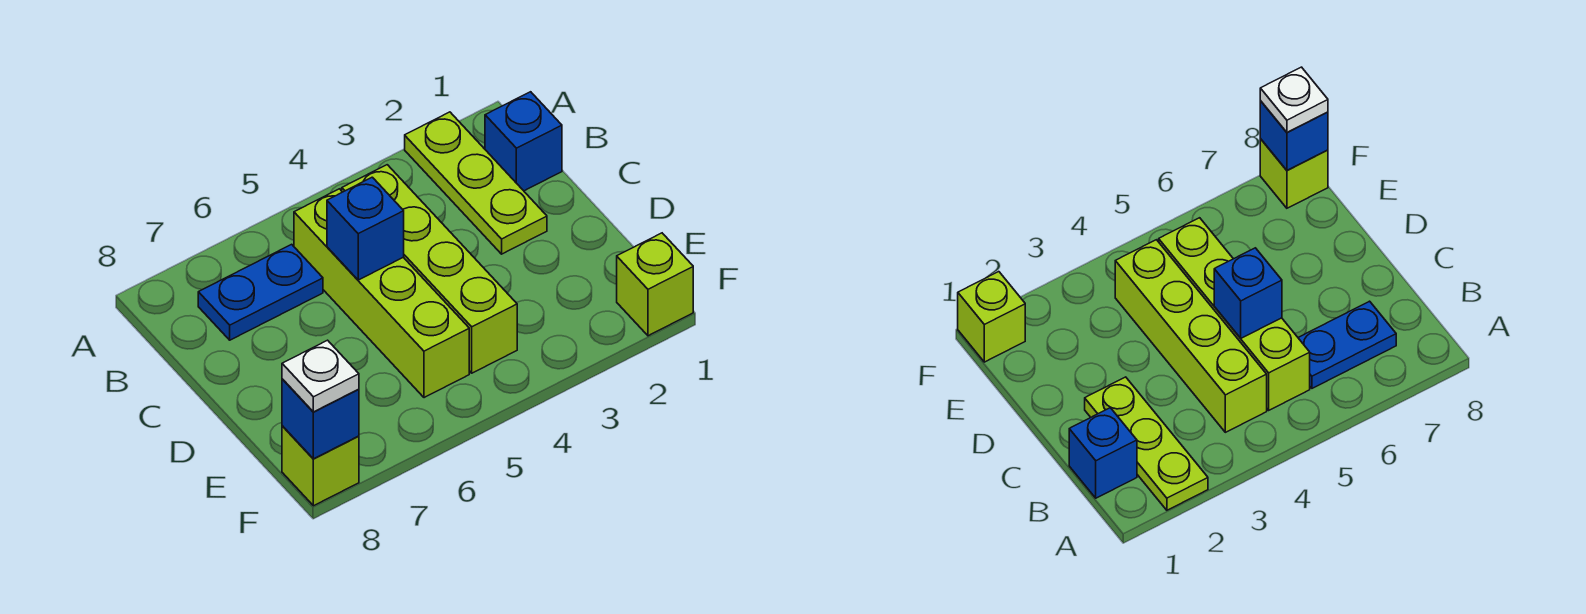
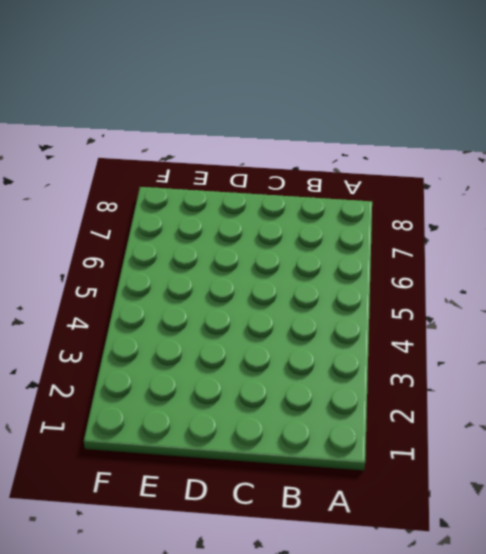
none -> lime 1x3 plate [405,112,547,254]
none -> blue 1x1 brick [485,92,562,191]

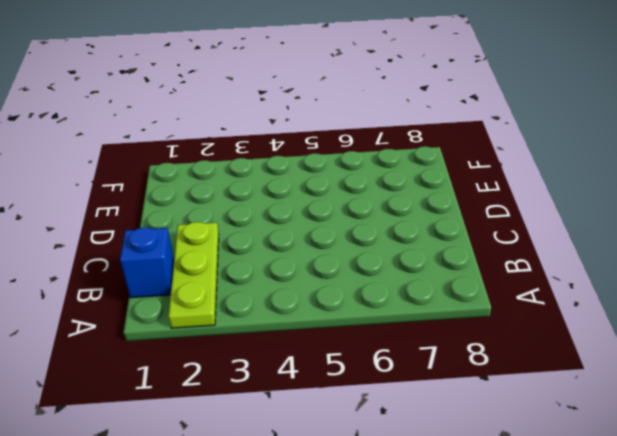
none -> lime 1x4 brick [342,165,517,373]
none -> lime 1x4 brick [294,189,469,398]

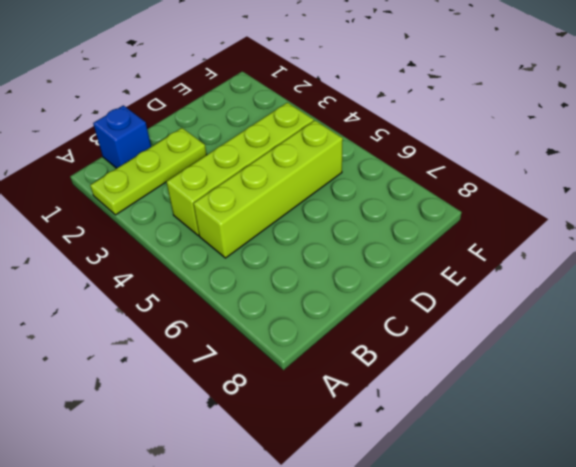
none -> blue 1x2 plate [198,244,323,340]
none -> lime 1x1 brick [617,233,693,336]

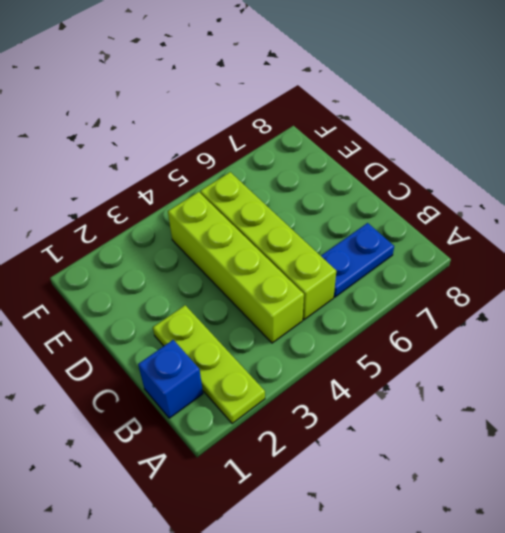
none -> lime 1x1 brick [617,233,693,336]
none -> lime 1x1 brick [282,426,359,506]

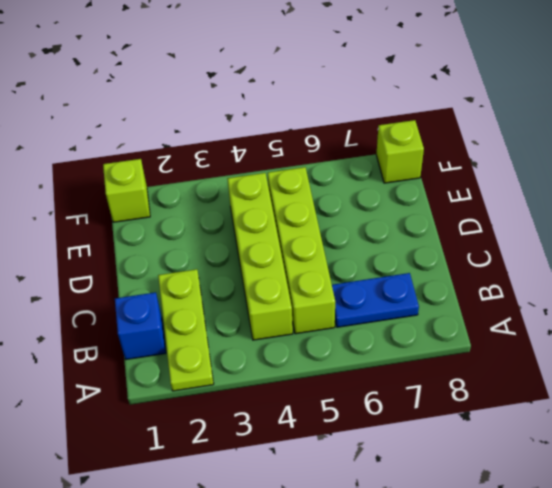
none -> blue 1x1 brick [327,177,404,280]
none -> blue 1x1 brick [282,379,359,459]

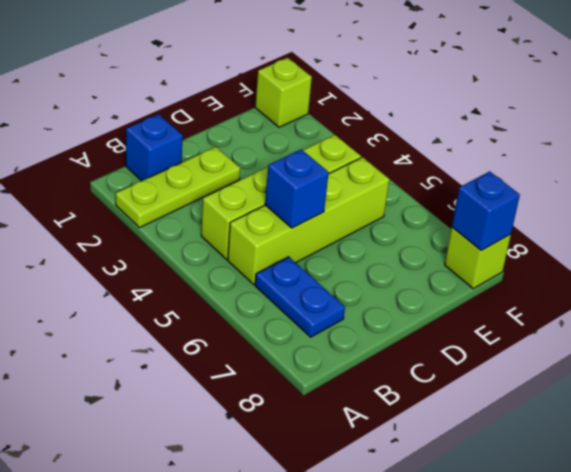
none -> white 1x1 plate [282,340,359,412]

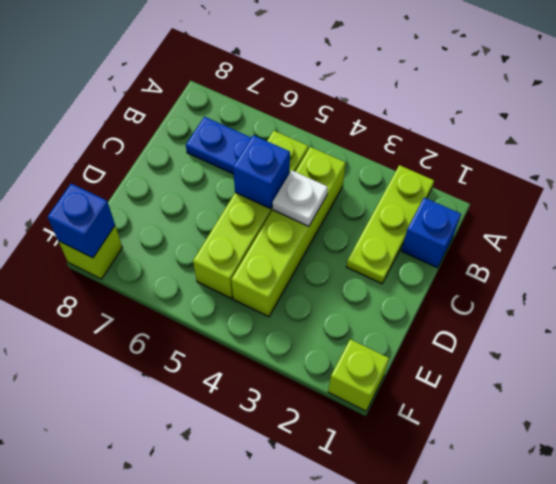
white 1x1 plate [272,170,328,226] -> white 1x1 plate moved to [282,340,359,412]

